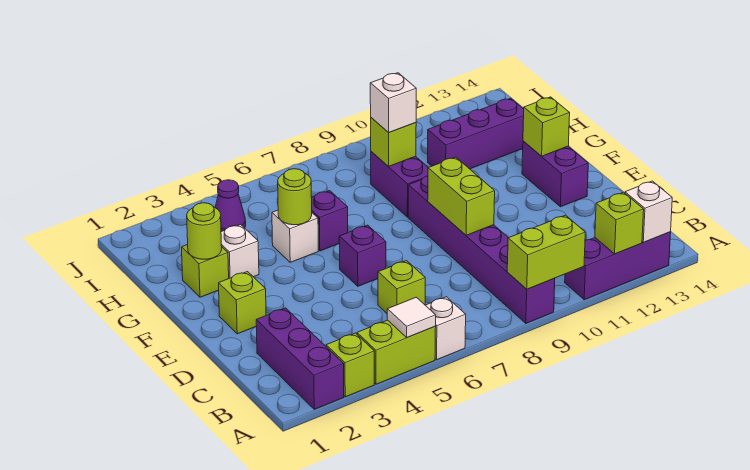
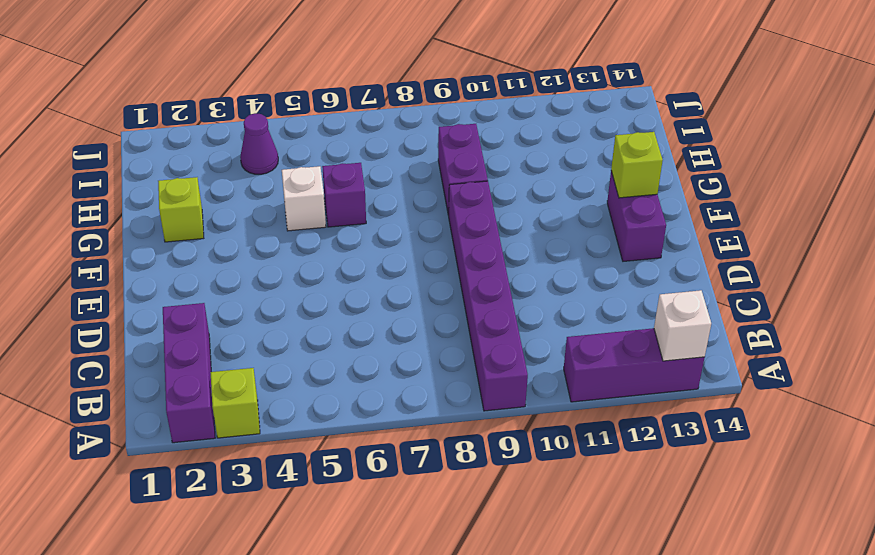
none -> lime 1x2 brick [357,320,436,384]
none -> white 1x1 brick [425,297,466,359]
none -> lime 1x1 brick [378,261,425,313]

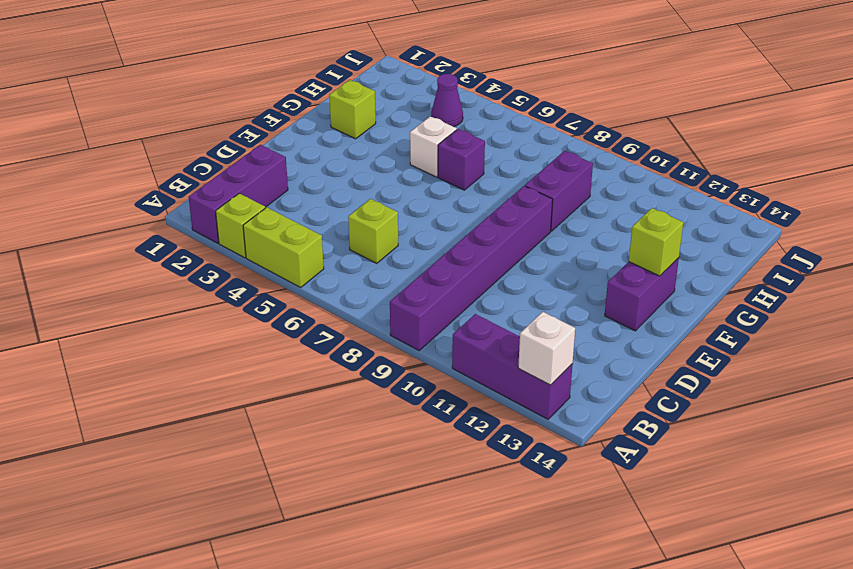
none -> white 1x1 brick [425,297,466,359]
none -> lime 1x1 brick [219,272,266,334]
none -> purple 1x1 brick [339,225,386,286]

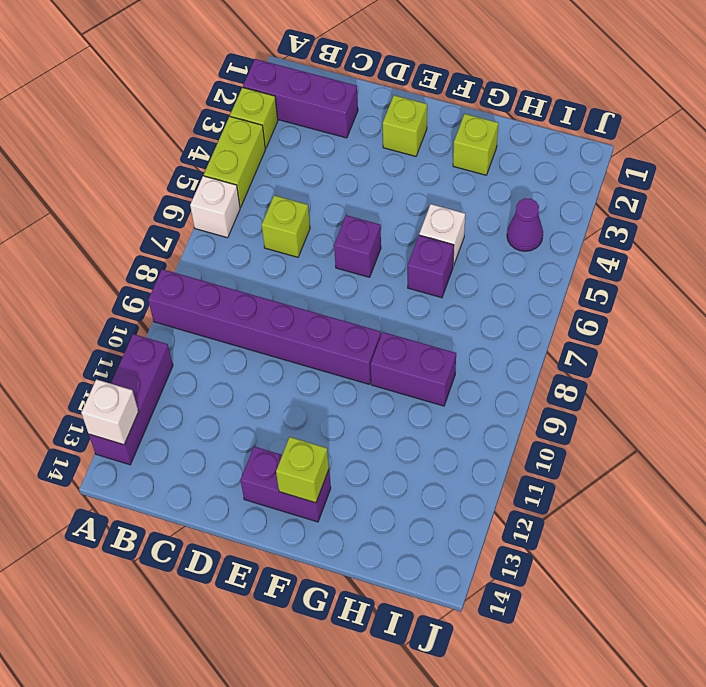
none -> white 1x1 brick [221,224,259,278]
none -> purple 1x3 brick [428,98,524,169]
none -> white 1x1 tile [387,297,436,337]

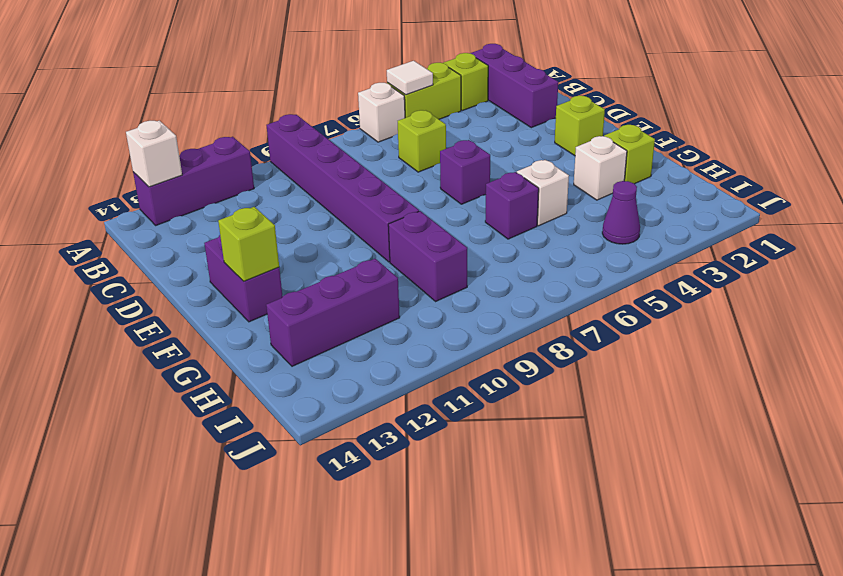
none -> lime 1x2 brick [507,215,585,289]
none -> lime 1x1 brick [595,192,644,254]
none -> lime 1x2 brick [428,157,495,235]

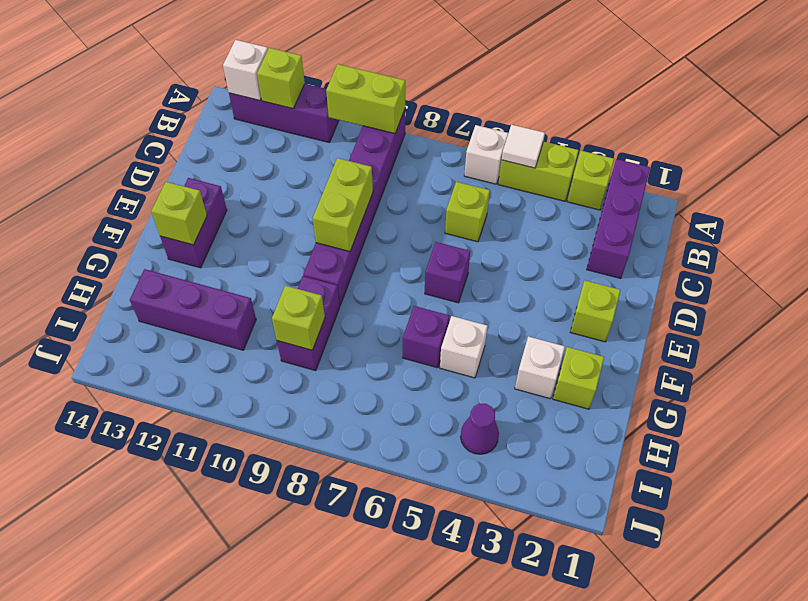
none -> lime 1x1 round brick [187,203,222,259]
none -> lime 1x1 round brick [278,169,312,225]
none -> white 1x1 brick [370,73,416,133]

